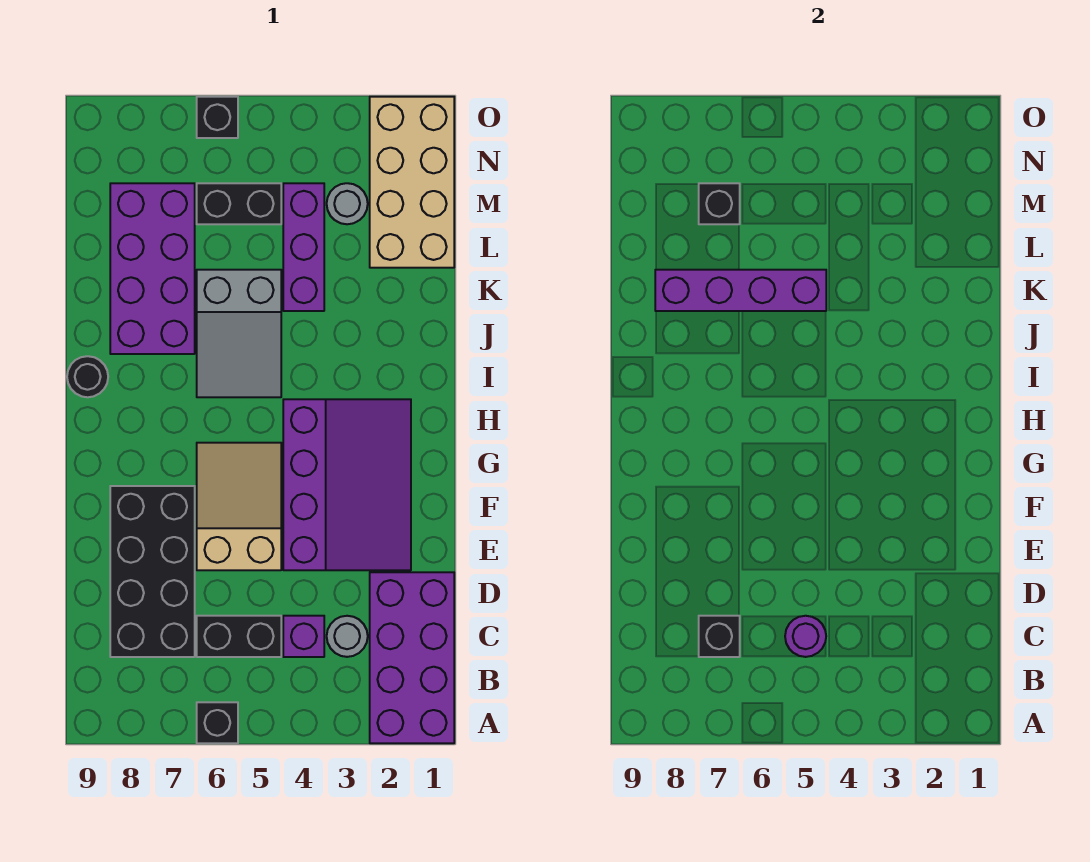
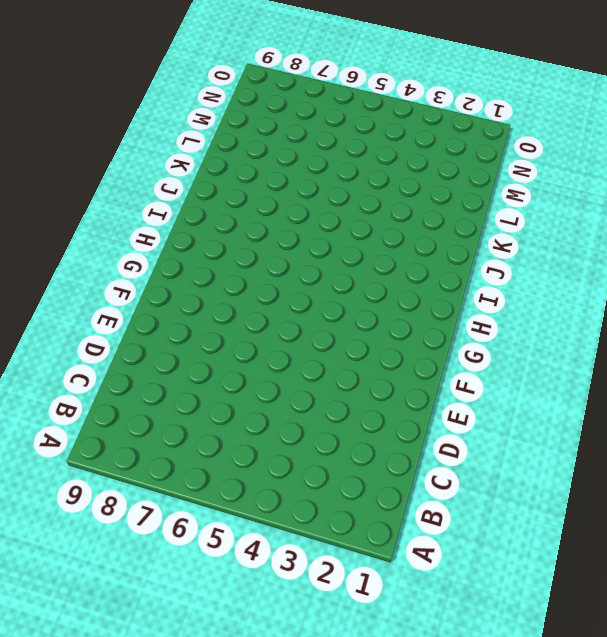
none -> purple 2x4 brick [370,572,454,743]
none -> black 1x1 brick [197,702,238,743]
none -> grey 1x1 round brick [327,616,368,657]

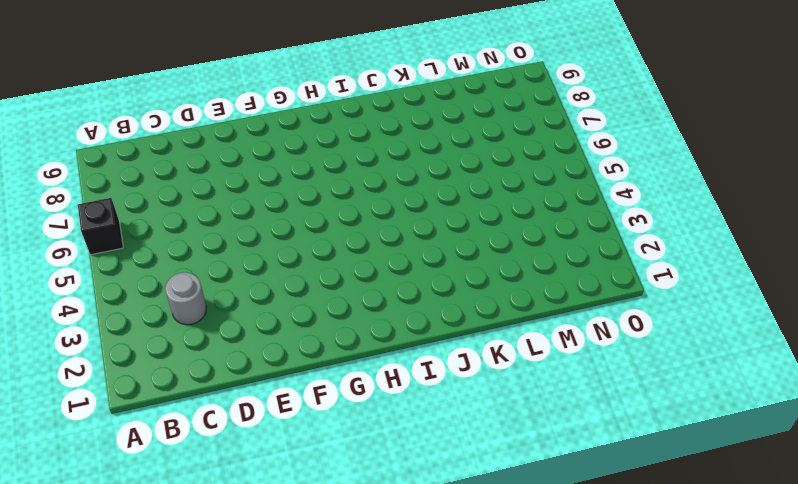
none -> purple 2x4 brick [370,572,454,743]
none -> purple 1x1 brick [283,616,324,657]
none -> black 1x2 brick [197,616,281,657]

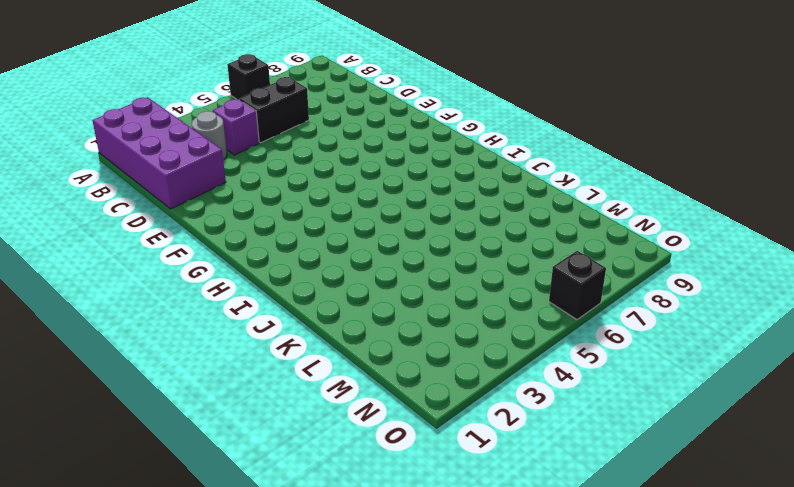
none -> black 2x4 brick [110,486,195,657]
none -> purple 3x4 slope [283,399,411,570]
none -> tan 2x3 slope [197,443,281,570]

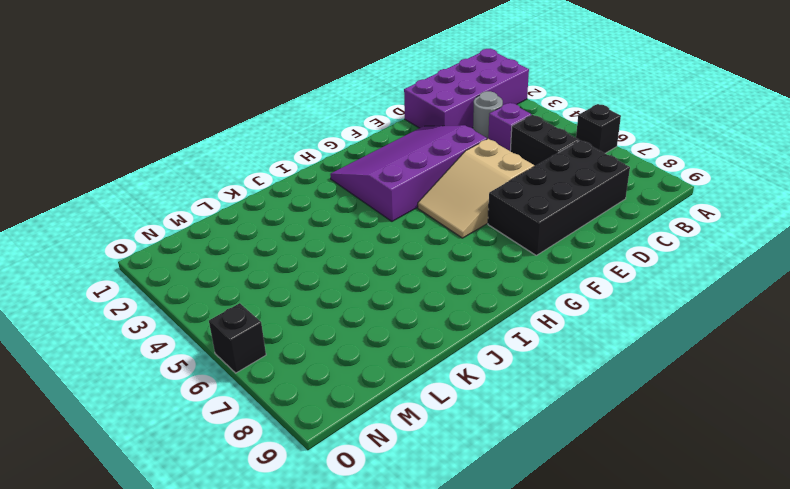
none -> grey 2x3 slope [197,270,281,397]
none -> black 1x1 round brick [67,356,108,397]
none -> purple 2x4 brick [110,183,195,354]

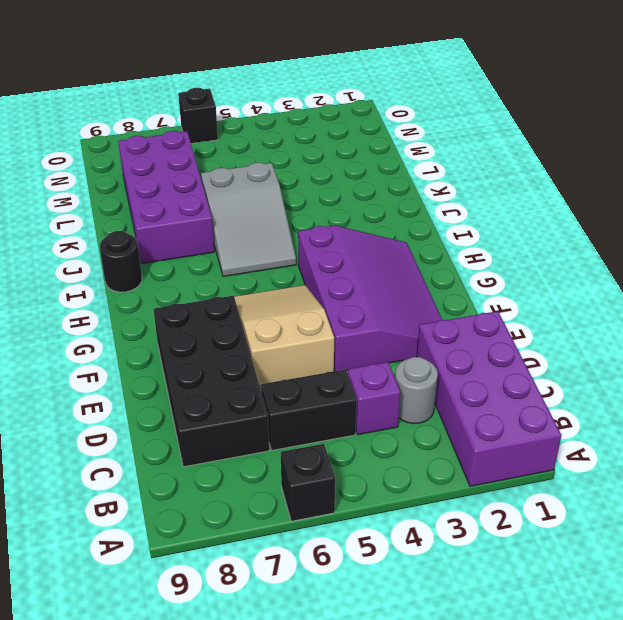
none -> purple 1x3 brick [283,183,324,311]
none -> tan 2x4 brick [370,97,454,268]
none -> grey 1x1 round brick [327,183,368,224]

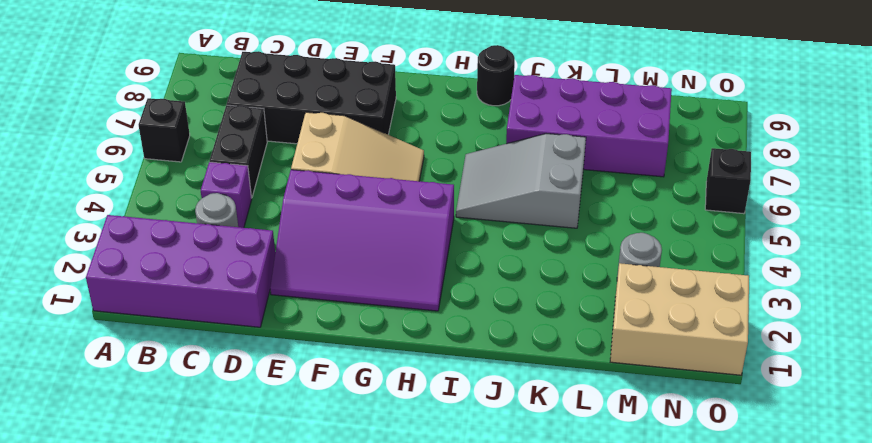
tan 2x3 brick [610,263,749,375] -> tan 2x4 brick [370,97,454,268]
none -> purple 1x3 brick [283,183,324,311]
none -> black 1x2 brick [197,183,281,224]
none -> purple 1x1 round brick [785,616,826,657]

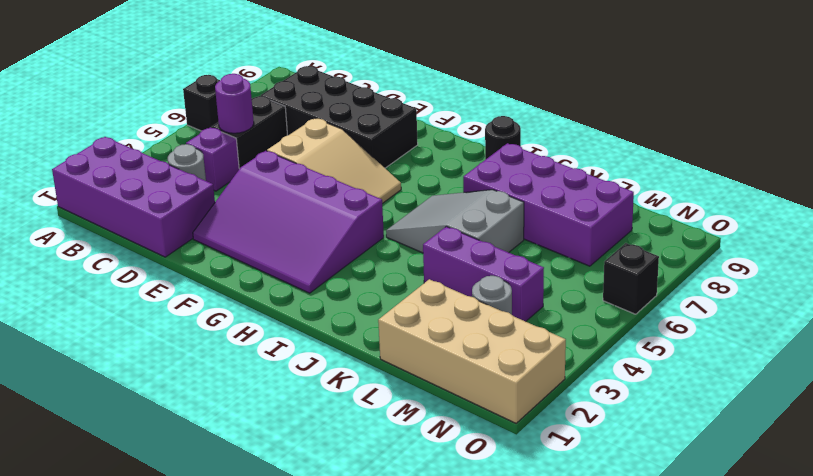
none -> black 1x2 brick [197,183,281,224]
none -> black 1x1 brick [699,616,740,657]
none -> purple 1x4 brick [655,270,826,311]

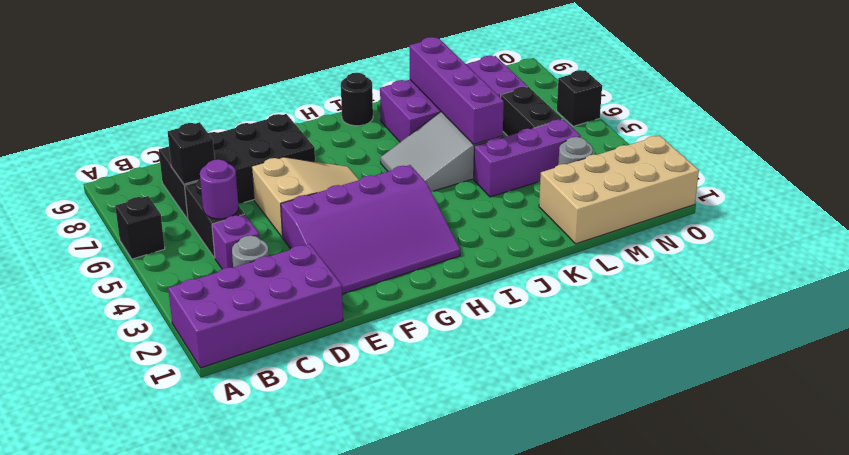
none -> black 1x1 brick [699,183,740,224]

